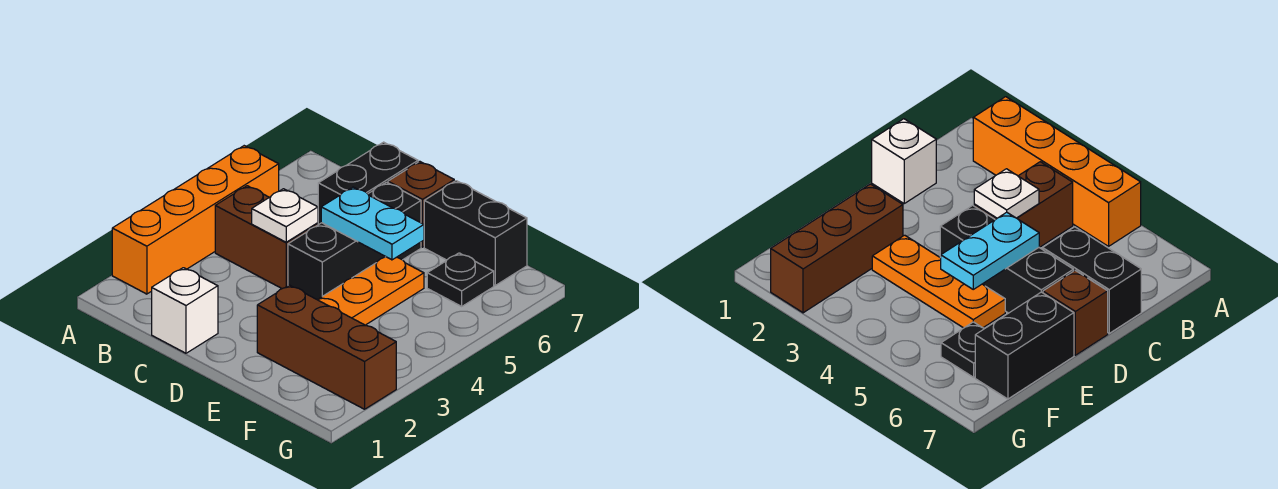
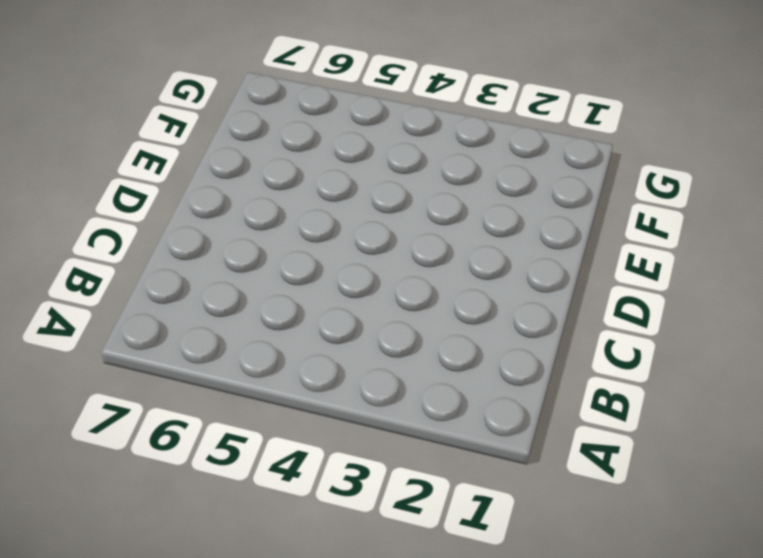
none -> orange 1x4 brick [112,146,279,294]
none -> brown 1x2 brick [215,186,318,289]
none -> white 1x1 brick [152,268,218,353]

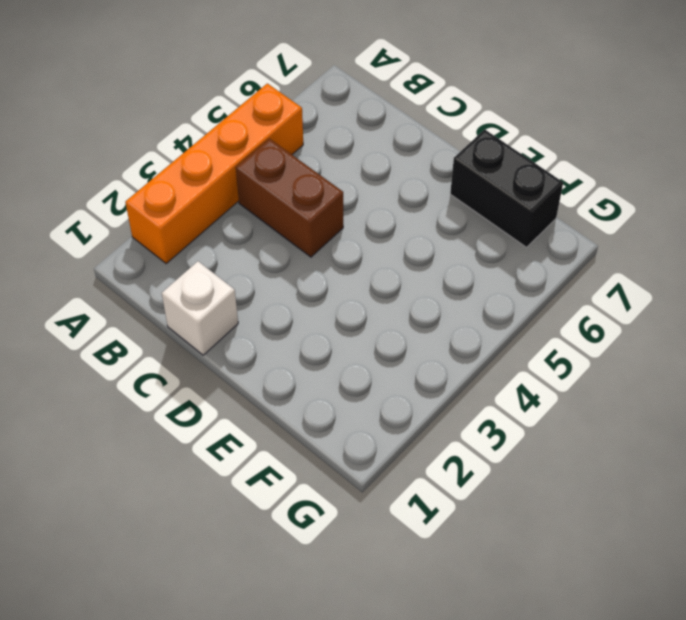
none -> black 1x2 brick [318,142,418,225]
none -> black 1x3 brick [288,182,421,299]
none -> brown 1x1 brick [388,161,454,247]

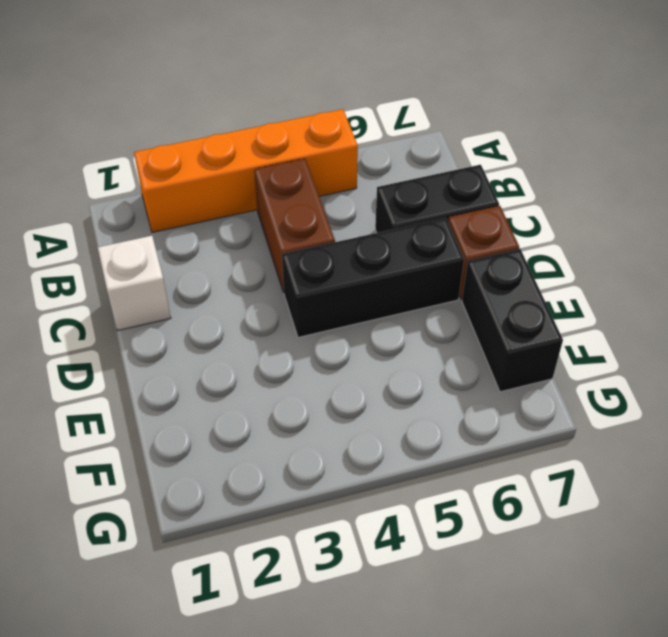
none -> brown 1x3 brick [257,285,396,409]
none -> orange 1x3 plate [317,257,424,325]
none -> black 1x1 plate [427,253,494,306]

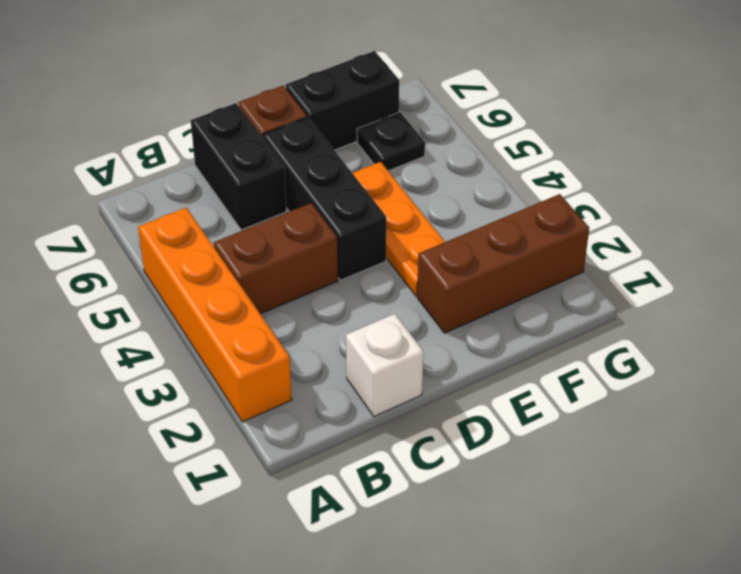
none -> white 1x1 plate [252,189,318,242]
none -> cyan 1x2 plate [321,187,424,260]

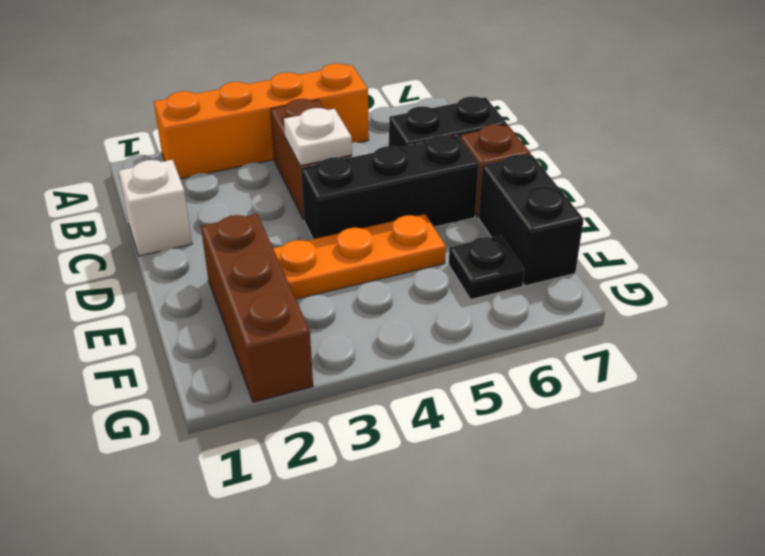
none -> cyan 1x2 plate [321,187,424,260]

